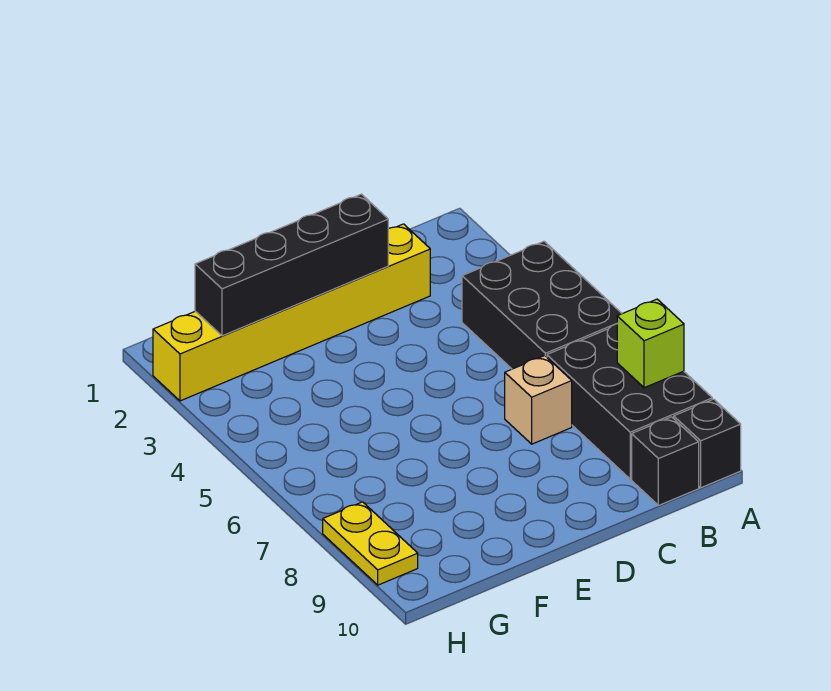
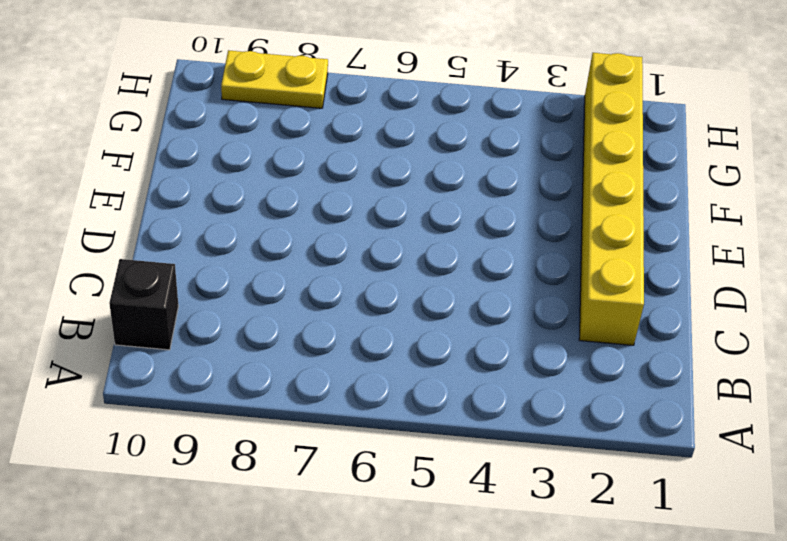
none -> black 2x3 brick [462,241,622,369]
none -> black 2x3 brick [547,324,712,479]

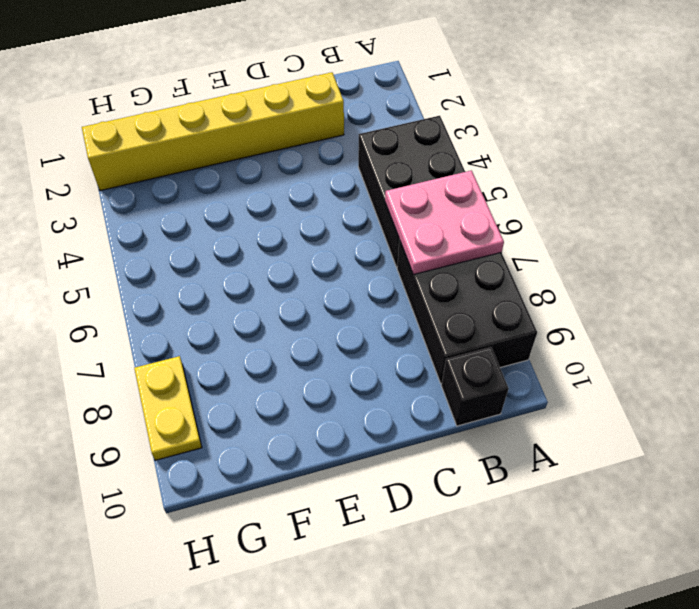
pink 2x2 plate [385,171,504,274] -> none
none -> black 1x1 brick [674,399,741,488]
none -> tan 1x1 brick [505,356,572,444]

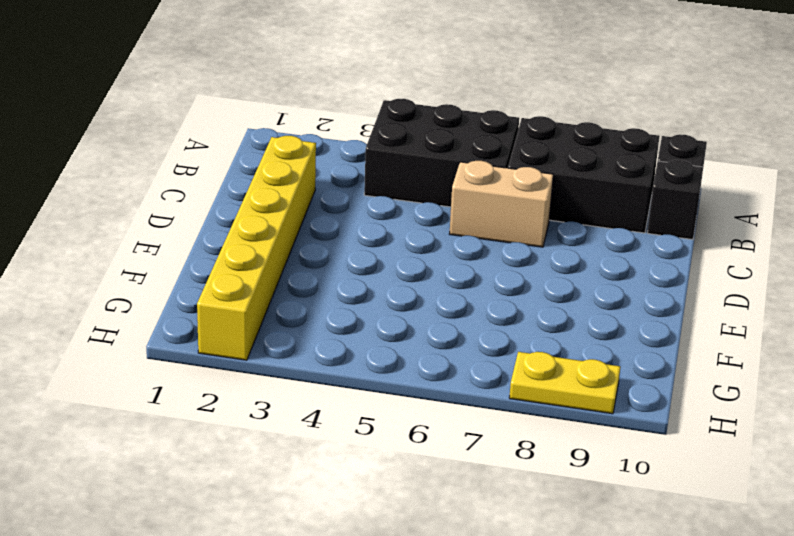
tan 1x2 brick [450,161,553,247] -> tan 1x1 brick [505,356,572,444]
none -> lime 1x1 brick [617,299,684,388]
none -> black 1x4 brick [195,194,388,336]

